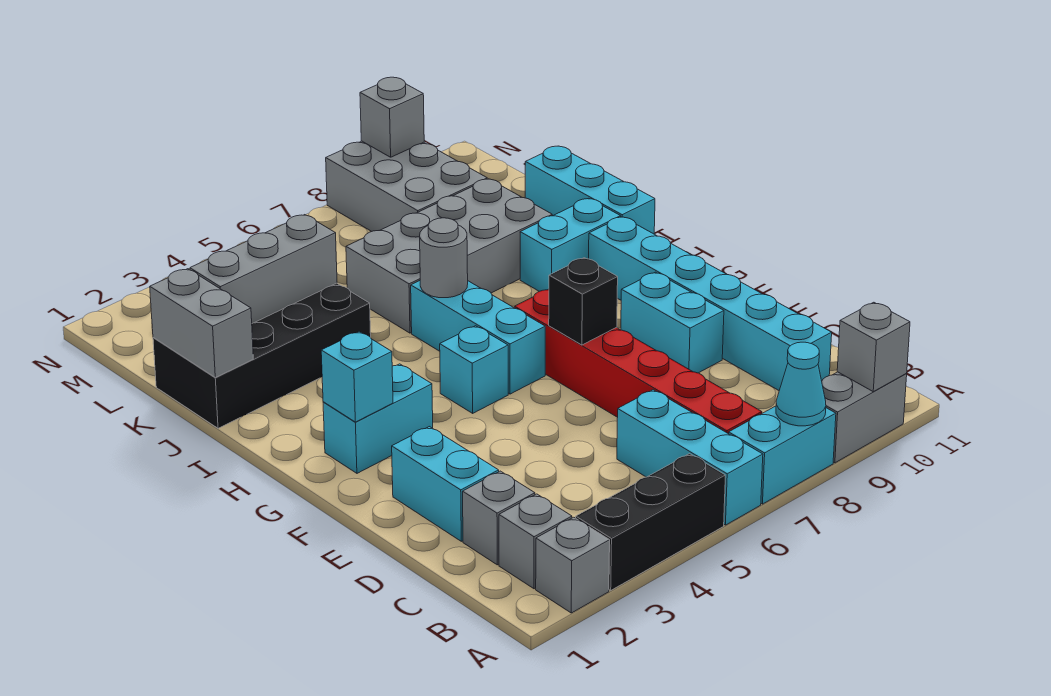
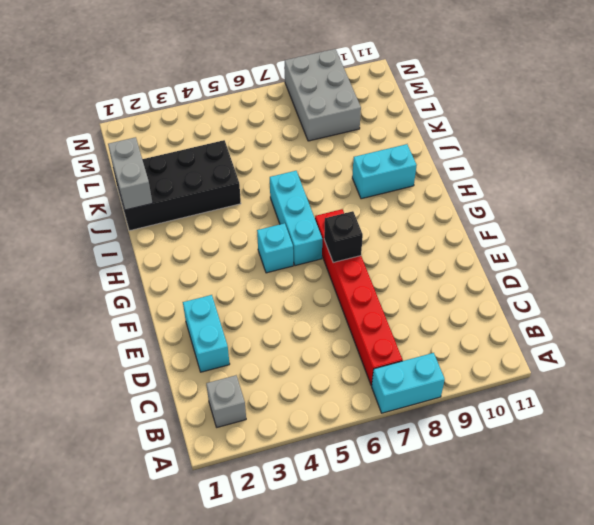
none -> grey 1x1 brick [536,517,610,613]
none -> black 1x3 brick [576,454,725,590]
none -> cyan 1x3 brick [617,390,763,525]

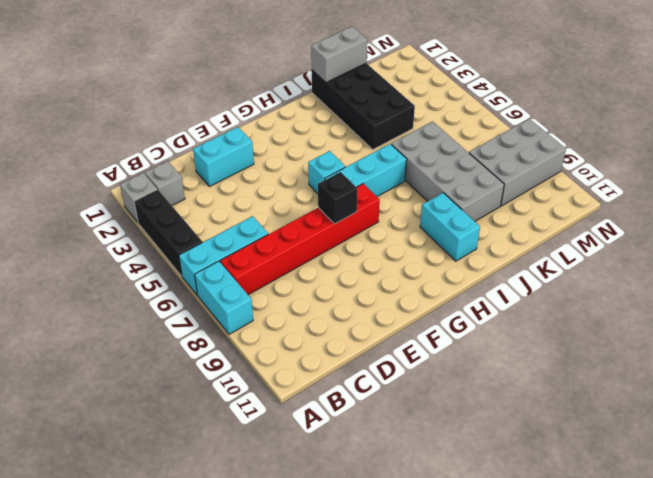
none -> grey 1x2 brick [822,372,907,463]
none -> grey 1x1 brick [463,471,535,565]
none -> cyan 1x6 brick [589,217,832,390]

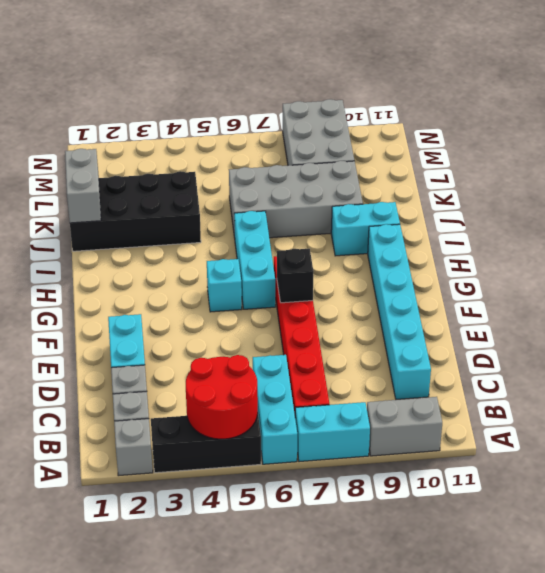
red 2x2 round brick [186,355,258,439] -> none
none -> cyan 1x2 brick [621,272,724,373]
none -> cyan 1x2 brick [323,364,433,473]
none -> cyan 1x3 brick [525,146,655,234]

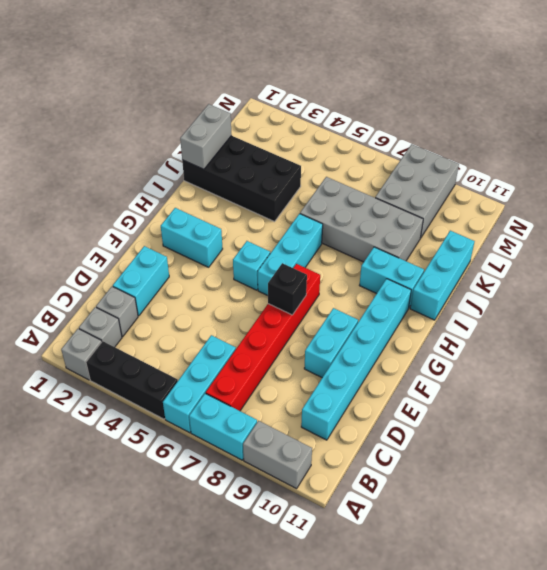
none -> cyan 1x1 cone [776,342,826,426]
none -> grey 1x1 brick [837,302,910,392]
none -> cyan 1x1 brick [321,332,393,422]

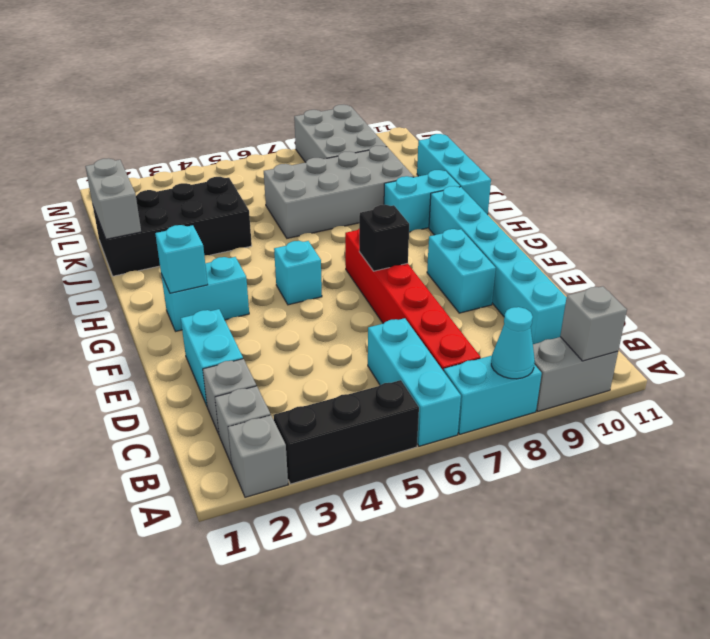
none -> cyan 1x3 brick [411,281,545,394]
none -> grey 1x1 round brick [420,218,468,298]
none -> grey 1x3 brick [190,215,337,323]

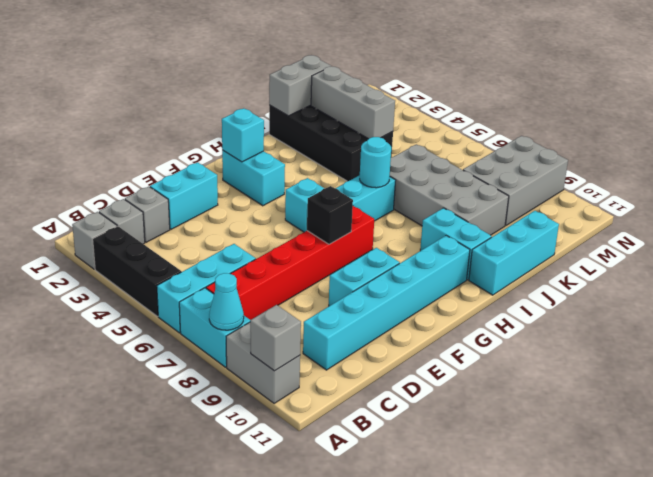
cyan 1x1 round brick [360,137,391,188] -> grey 1x1 round brick [420,218,468,298]
none -> grey 1x1 brick [360,77,424,157]

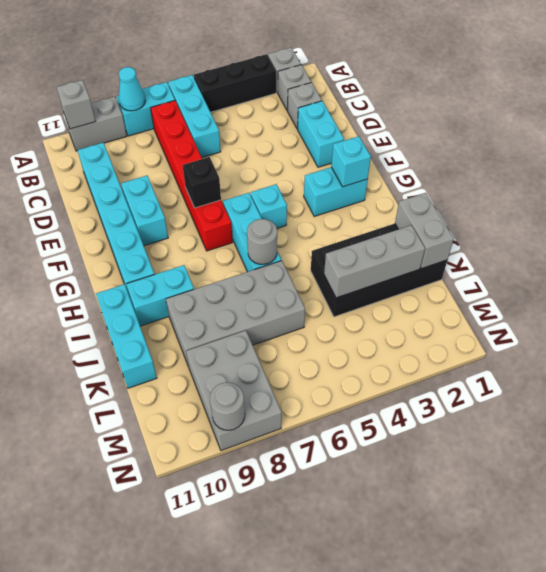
grey 1x1 round brick [210,382,245,430] -> grey 1x1 brick [360,77,424,157]

